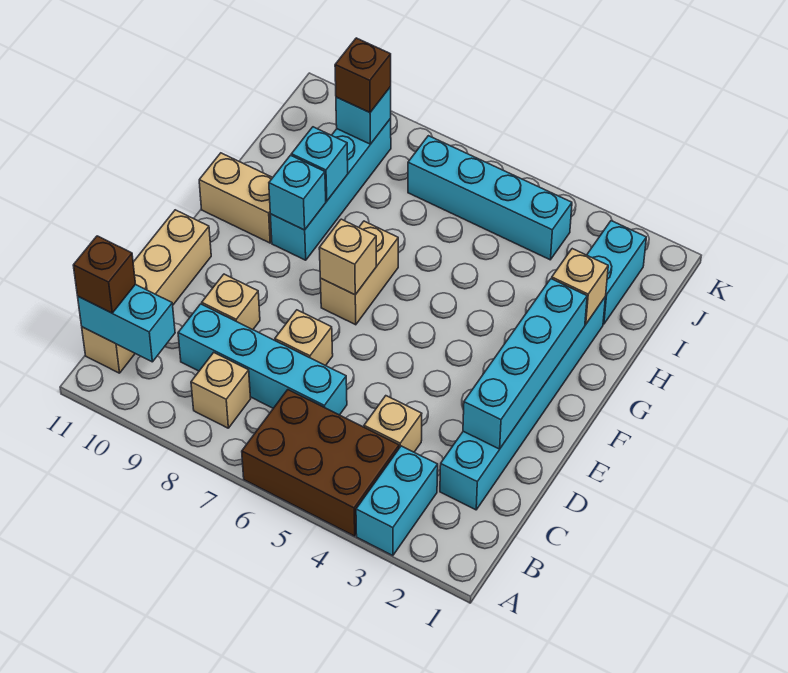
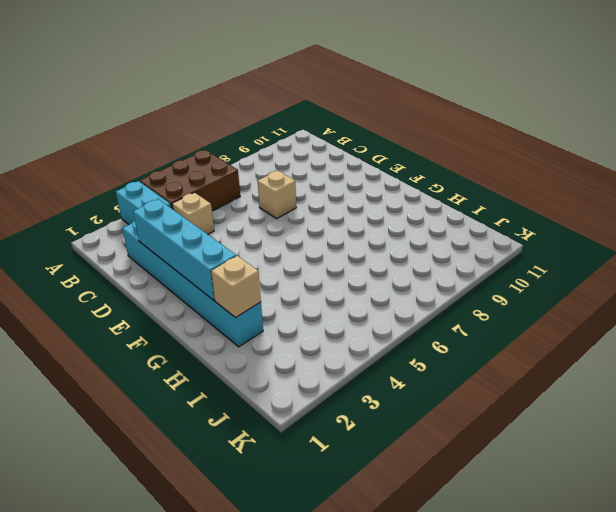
none -> tan 1x1 brick [191,353,251,428]
none -> tan 1x4 brick [82,210,211,373]
none -> cyan 1x4 brick [178,304,347,415]

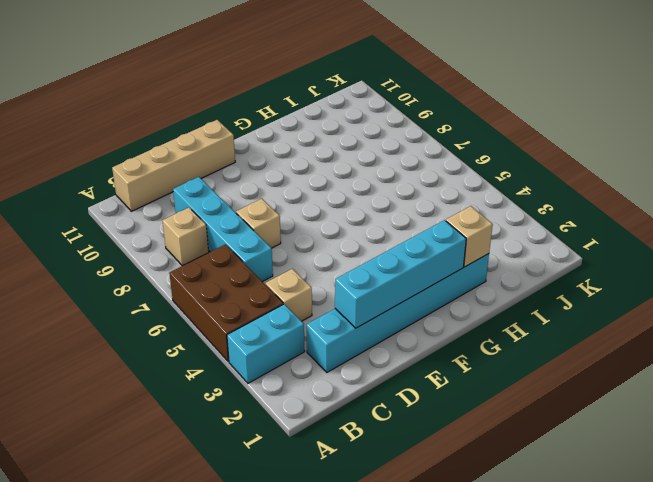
none -> tan 1x1 brick [202,274,260,330]
none -> tan 1x2 brick [320,221,398,325]
none -> cyan 1x4 brick [270,119,391,260]

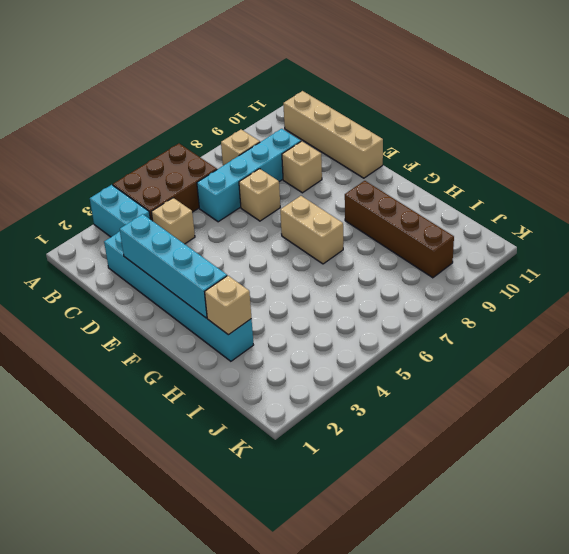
brown 1x4 brick [345,181,454,278] -> cyan 1x4 brick [270,119,391,260]
none -> tan 1x2 brick [199,153,273,243]
none -> cyan 1x2 brick [587,221,646,324]
none -> cyan 1x4 brick [408,136,572,260]

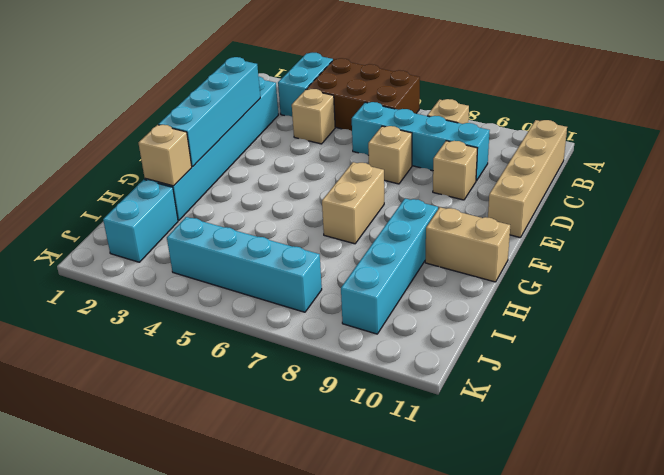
none -> cyan 1x2 brick [78,284,175,362]
none -> tan 1x1 brick [319,219,376,295]
none -> cyan 1x1 brick [269,155,326,230]

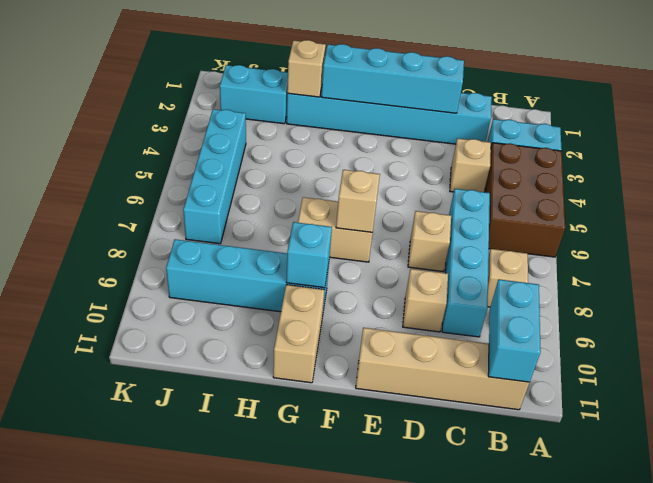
none -> cyan 1x1 brick [291,127,348,201]
none -> cyan 1x1 brick [336,87,391,144]
none -> brown 1x1 brick [73,236,135,313]

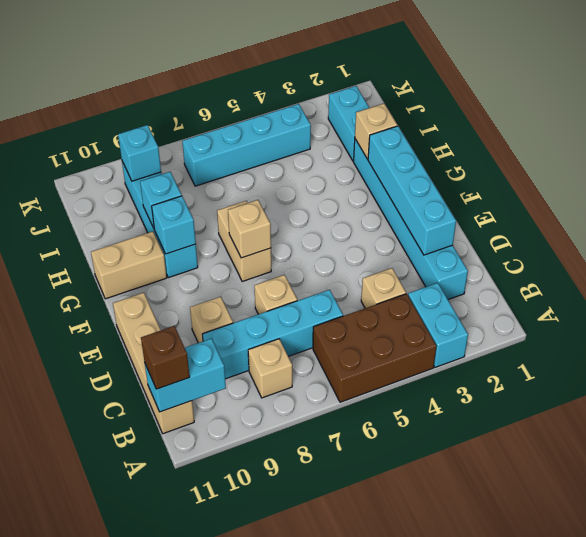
none -> brown 1x1 brick [335,38,391,113]

